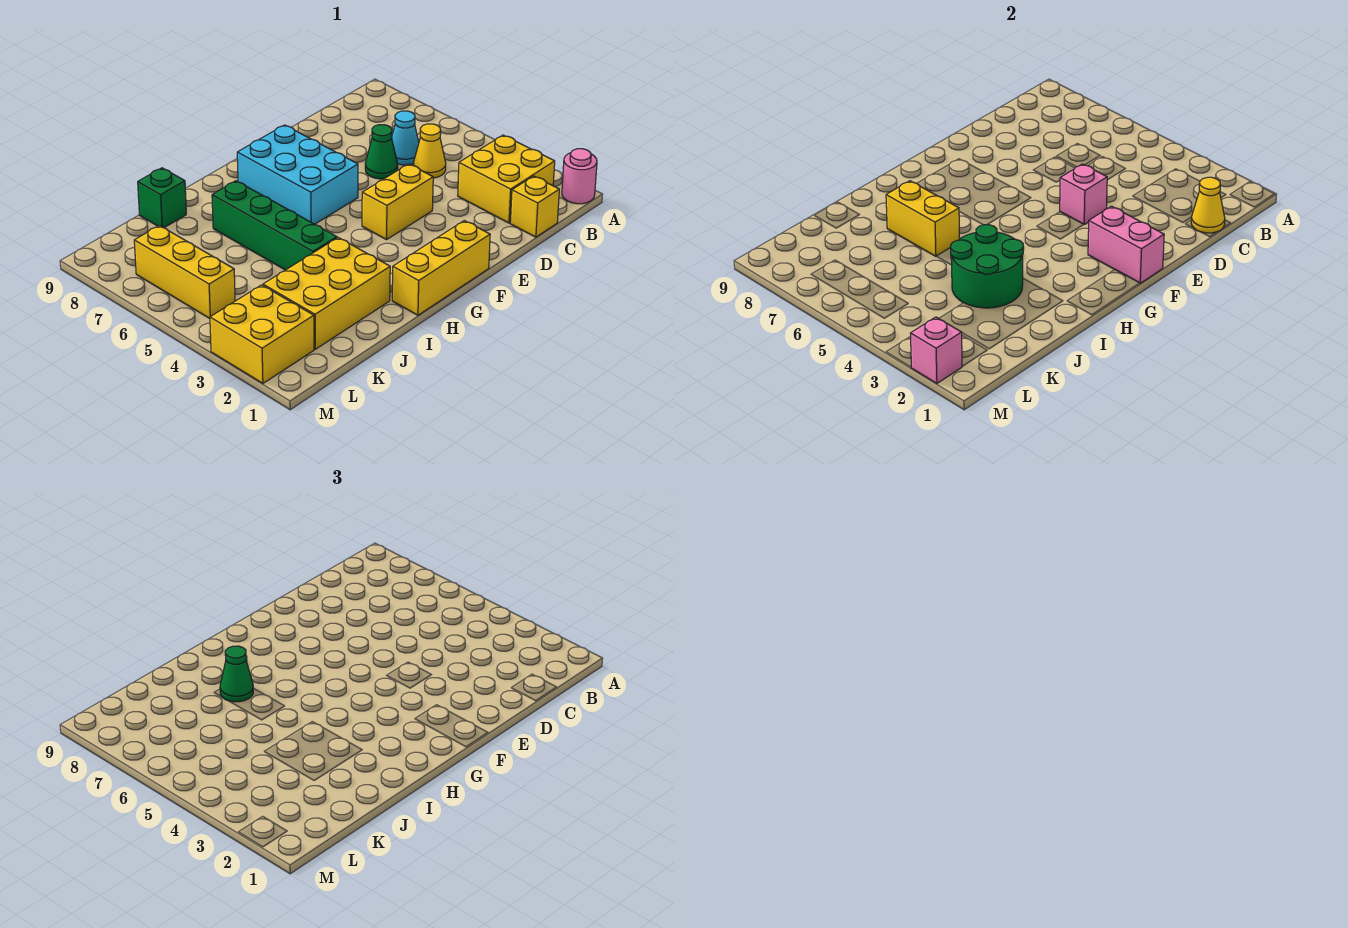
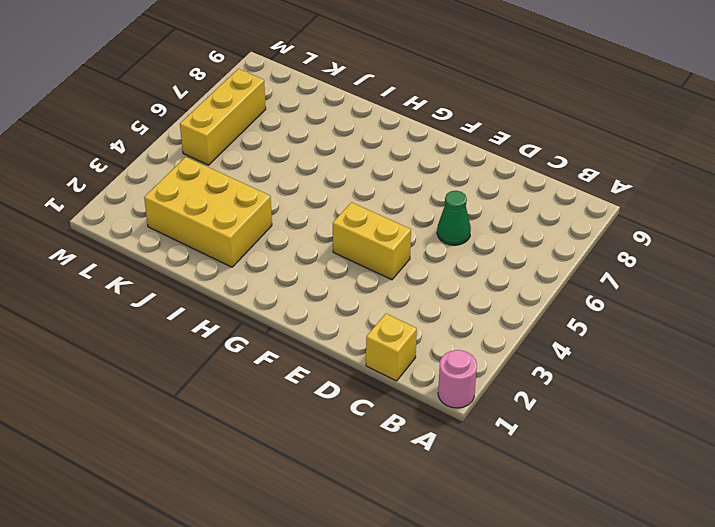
none -> yellow 2x2 brick [458,135,555,223]
none -> yellow 1x1 cone [413,124,446,178]
none -> cyan 1x1 cone [392,111,419,165]

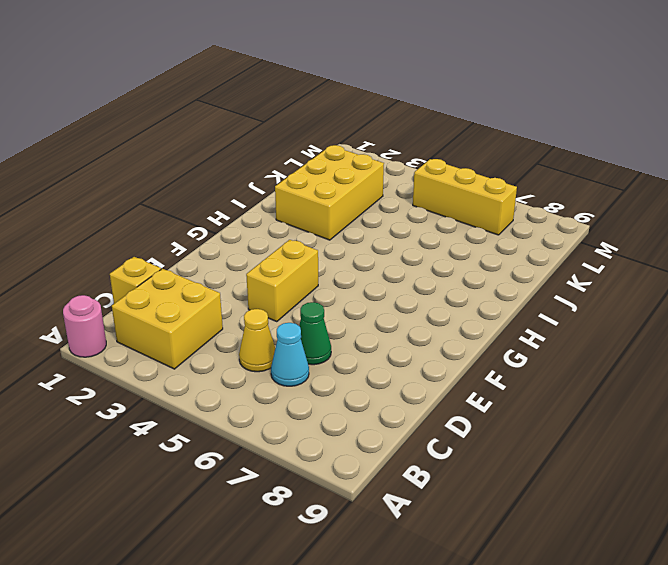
none -> yellow 1x3 brick [392,221,490,315]
none -> cyan 2x3 brick [237,125,358,224]
none -> green 1x4 brick [212,181,337,270]

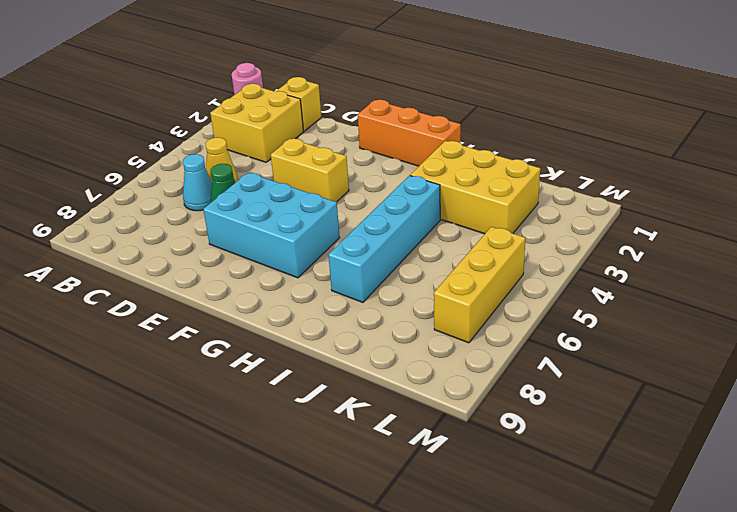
cyan 2x3 brick [203,173,340,278] -> cyan 2x3 brick turned to [237,125,358,224]
orange 1x3 brick [358,100,461,166] -> yellow 1x3 brick [392,221,490,315]
cyan 1x4 brick [328,176,440,302] -> green 1x4 brick [212,181,337,270]
none -> green 1x1 brick [138,168,186,228]
none -> yellow 2x2 brick [210,285,314,383]
none -> yellow 1x1 cone [1191,177,1225,233]

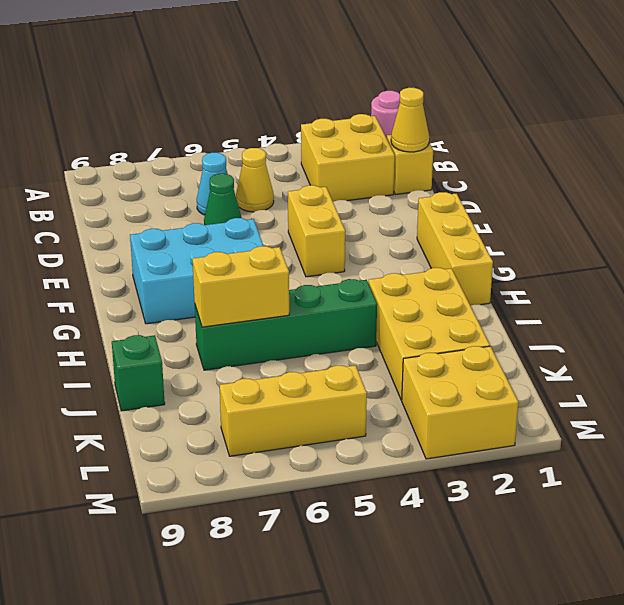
none -> pink 1x1 brick [1060,164,1107,224]
none -> pink 1x2 brick [1088,206,1164,283]
none -> green 2x2 round brick [951,225,1024,308]

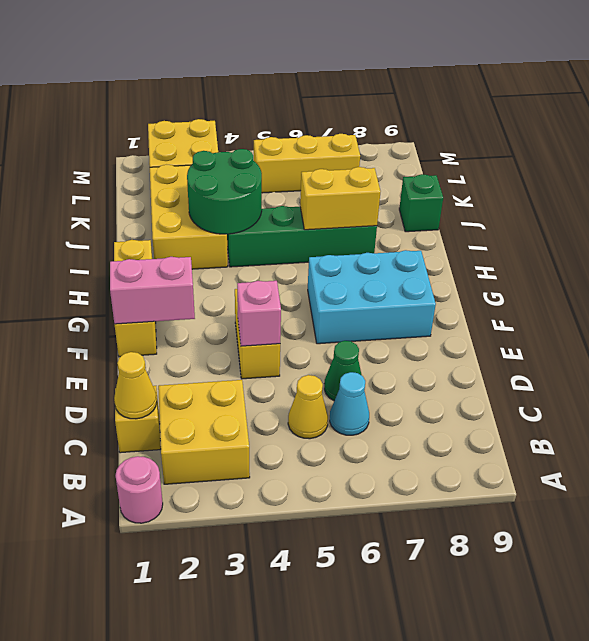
none -> pink 1x1 brick [910,317,962,383]
none -> green 1x1 cone [220,646,253,702]

